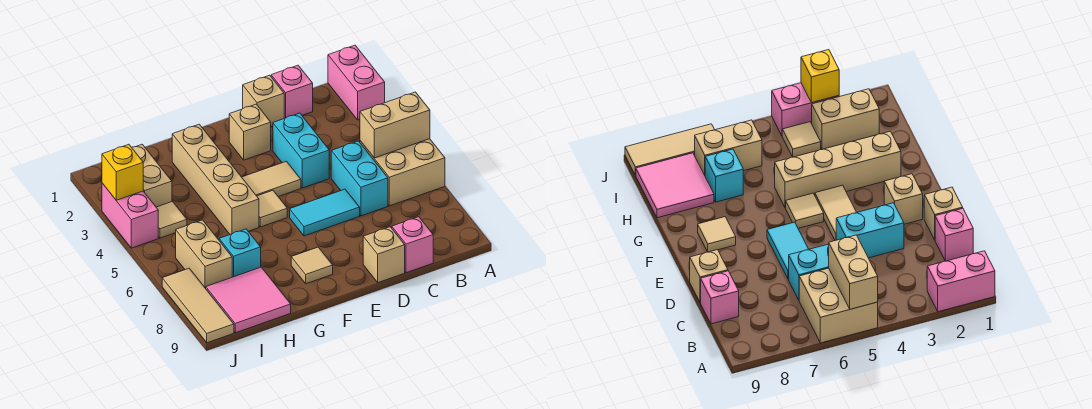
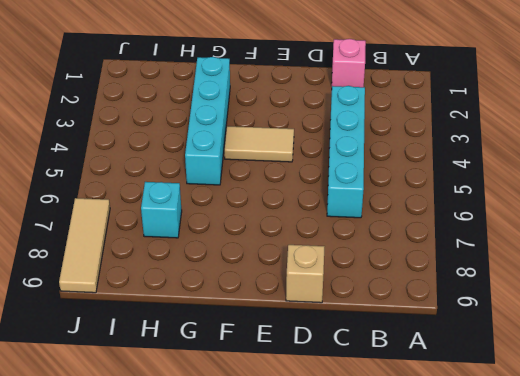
cyan 1x4 brick [327,86,365,218] -> cyan 1x2 brick [331,141,388,216]
cyan 1x4 brick [185,57,230,185] -> tan 1x4 brick [172,124,259,234]
none -> pink 1x2 brick [328,45,385,120]
none -> tan 2x2 brick [360,139,445,206]
none -> pink 1x1 brick [392,217,433,273]

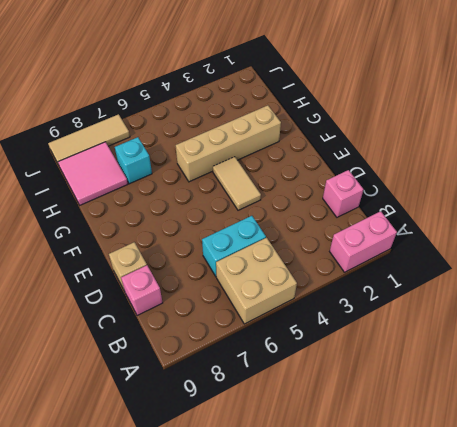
none -> tan 1x1 brick [243,75,284,126]
none -> cyan 1x2 brick [273,113,329,188]
none -> cyan 1x2 tile [290,189,360,236]

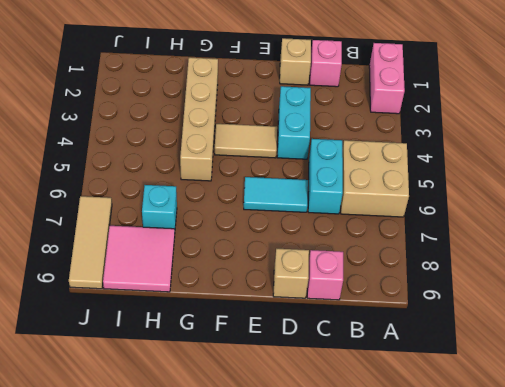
none -> tan 1x1 brick [229,104,271,160]
none -> tan 1x1 tile [257,190,287,227]
none -> tan 1x1 tile [291,247,333,284]

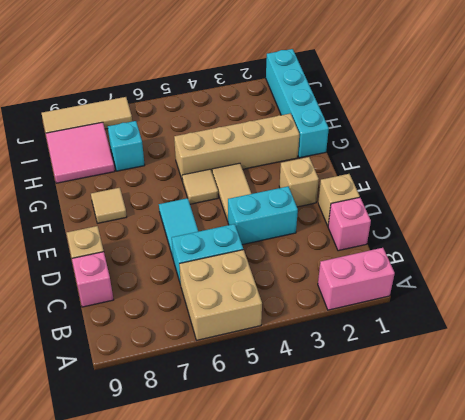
cyan 1x4 brick [266,49,329,158] -> none
none -> tan 1x2 brick [132,144,172,207]
none -> tan 1x1 tile [156,202,187,238]
none -> tan 1x2 brick [176,220,232,288]

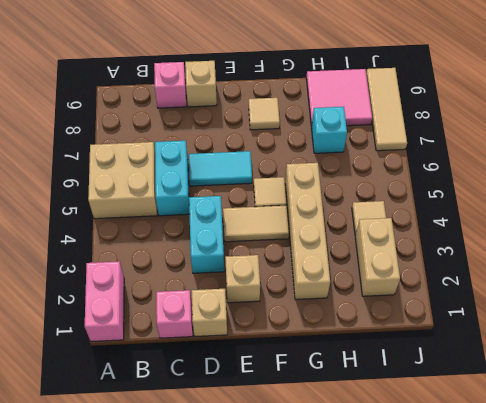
none -> tan 1x2 brick [176,220,232,288]
none -> pink 1x2 brick [102,183,158,248]
none -> tan 1x2 brick [360,92,430,158]

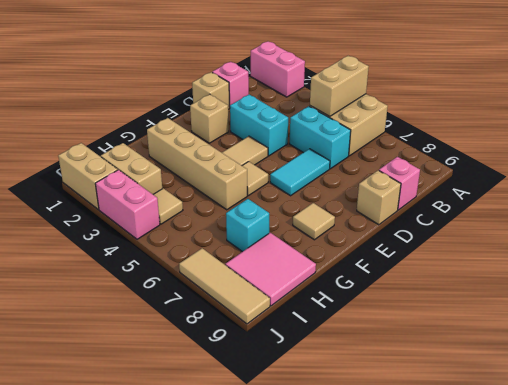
tan 1x2 brick [58,143,118,209] -> tan 1x2 brick moved to [176,220,232,288]
none -> yellow 1x1 brick [102,144,143,200]

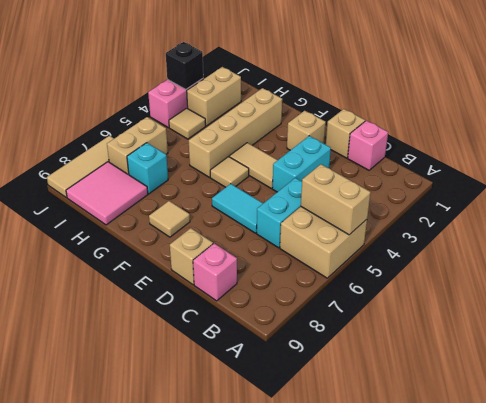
black 1x1 brick [166,42,203,89] -> yellow 1x1 brick [102,144,143,200]
none -> pink 1x2 brick [328,45,385,120]

